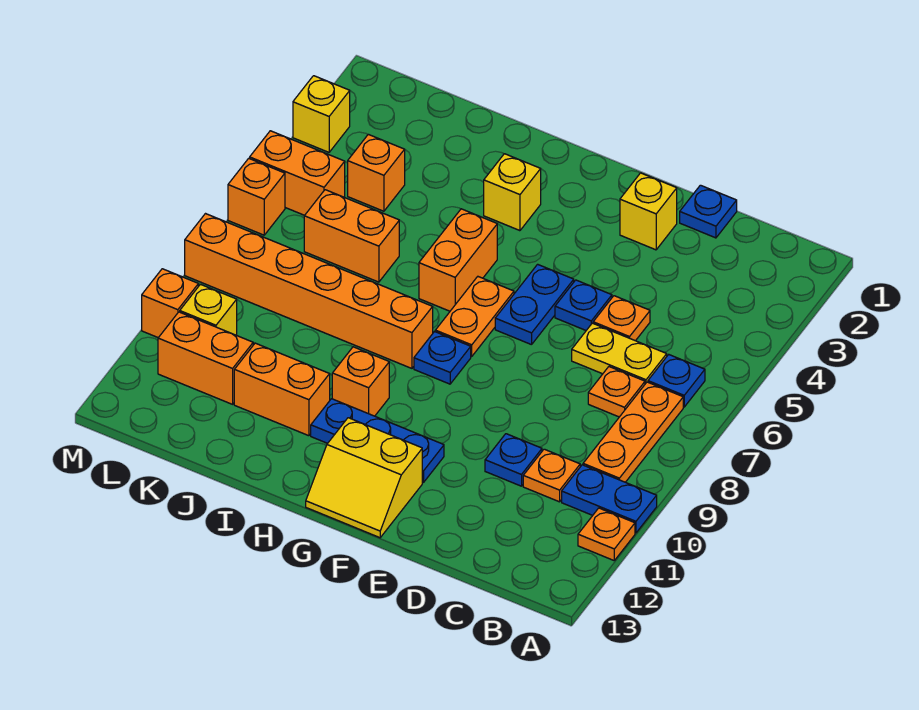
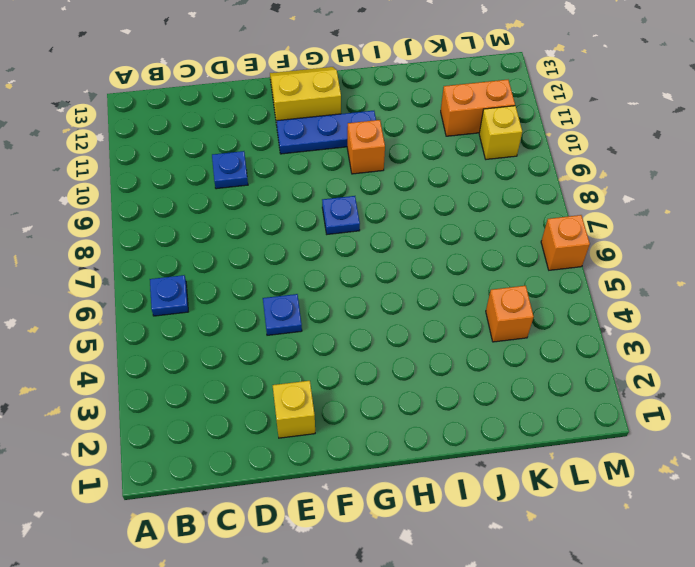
none -> blue 1x2 plate [562,465,657,533]
none -> orange 1x1 plate [578,508,635,560]
none -> orange 1x3 plate [583,382,683,482]
none -> yellow 1x2 plate [572,323,667,384]

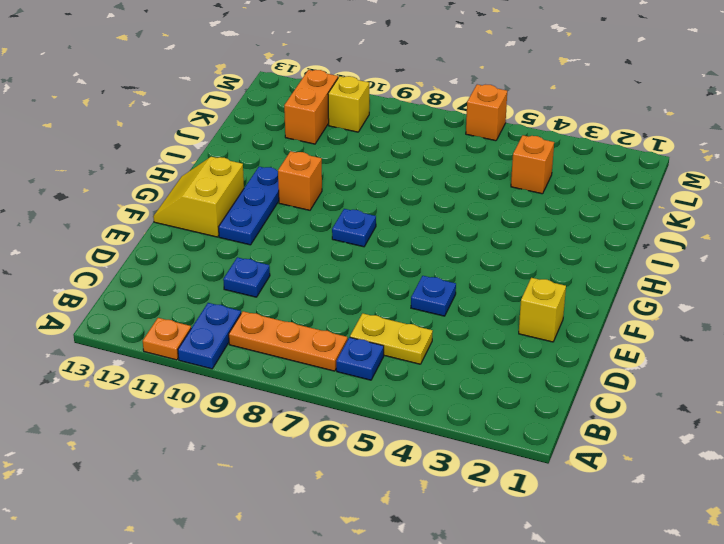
yellow 1x2 plate [350,313,433,364] -> yellow 1x2 plate turned to [572,323,667,384]
none -> orange 1x1 plate [588,367,645,417]
none -> orange 1x1 plate [523,449,580,502]
none -> blue 1x1 plate [680,185,737,238]
none -> orange 1x1 plate [593,296,650,341]

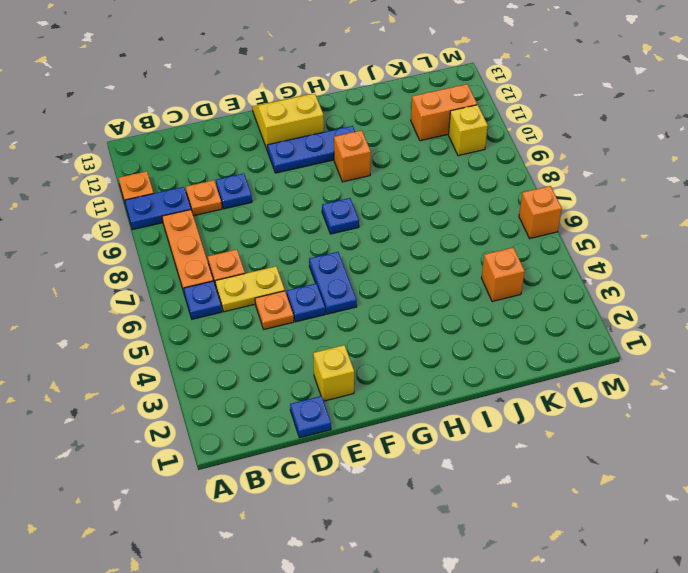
none -> orange 1x2 plate [435,277,514,356]
none -> yellow 1x1 brick [484,154,541,231]
none -> orange 1x2 brick [419,209,497,311]
none -> orange 1x6 brick [185,214,433,368]

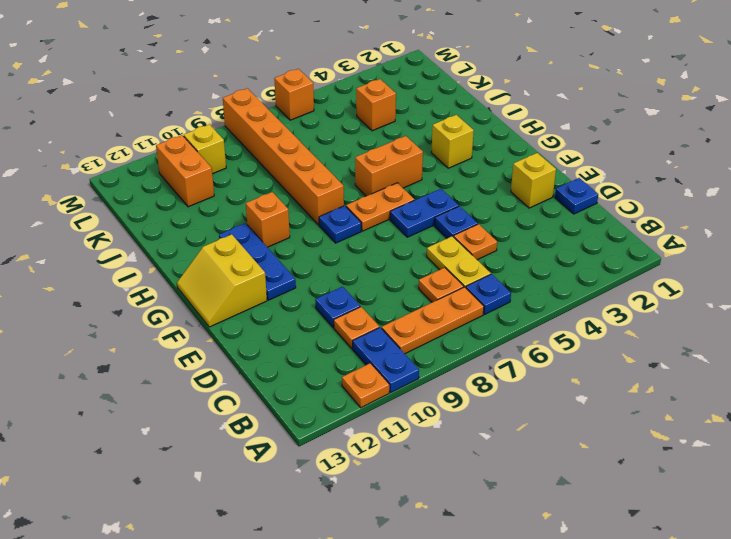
none -> orange 1x2 brick [234,343,330,436]
none -> orange 1x2 brick [304,190,399,282]
none -> orange 1x2 brick [250,131,345,215]
none -> yellow 1x1 brick [293,76,350,152]

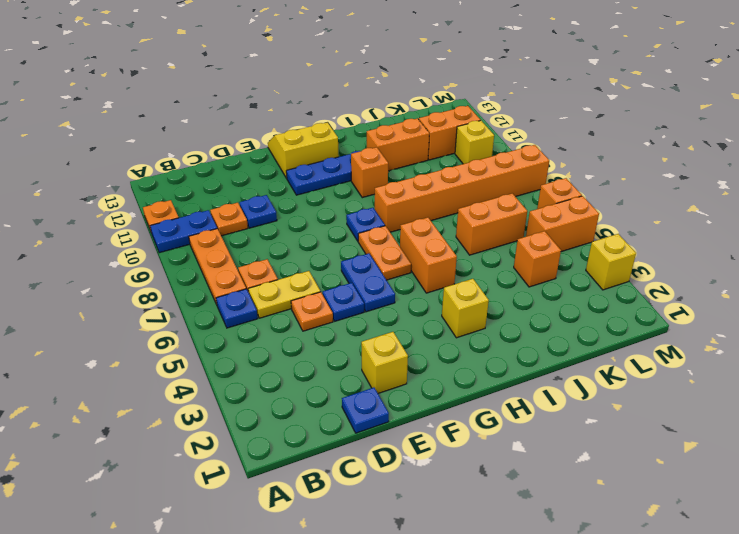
none -> orange 1x1 brick [142,269,198,338]

